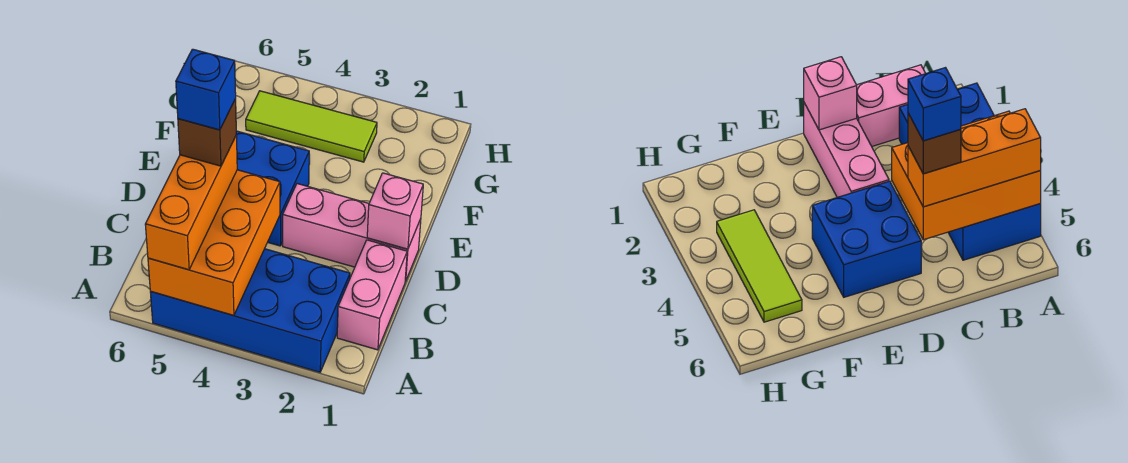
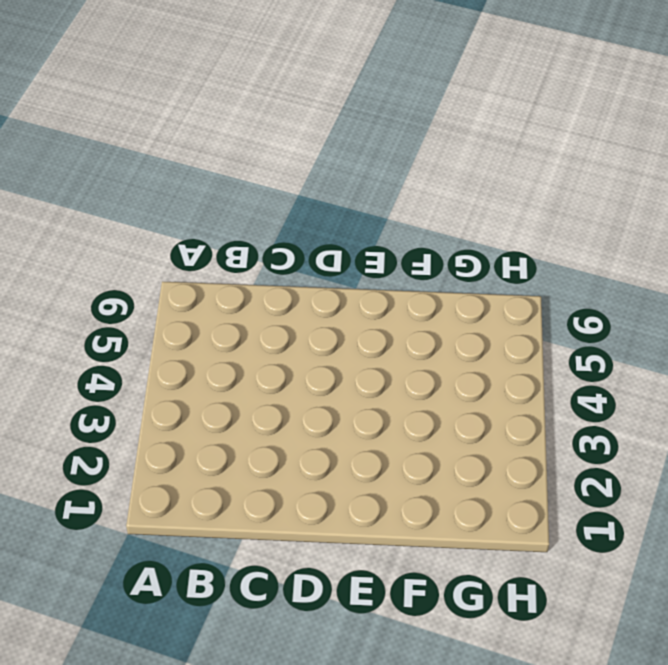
none -> blue 2x4 brick [150,249,350,372]
none -> pink 1x2 brick [337,240,407,350]

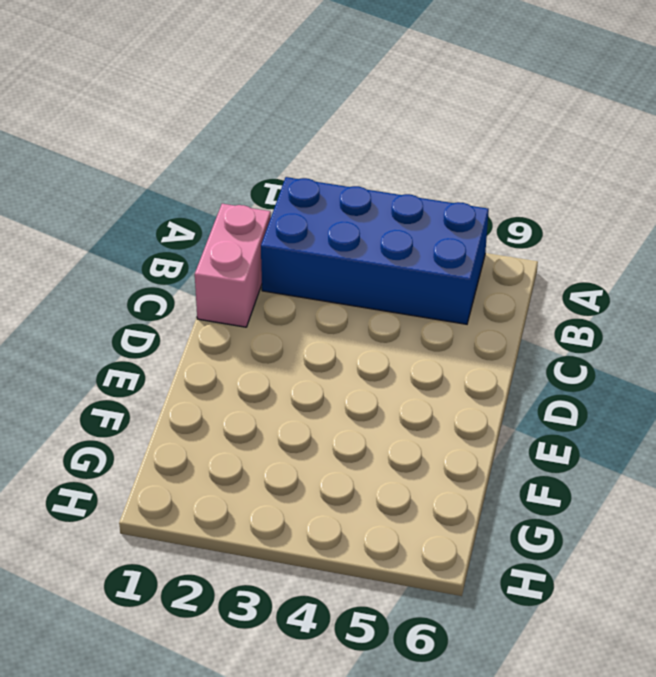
none -> pink 1x3 brick [283,184,421,281]
none -> blue 2x2 brick [236,131,309,246]

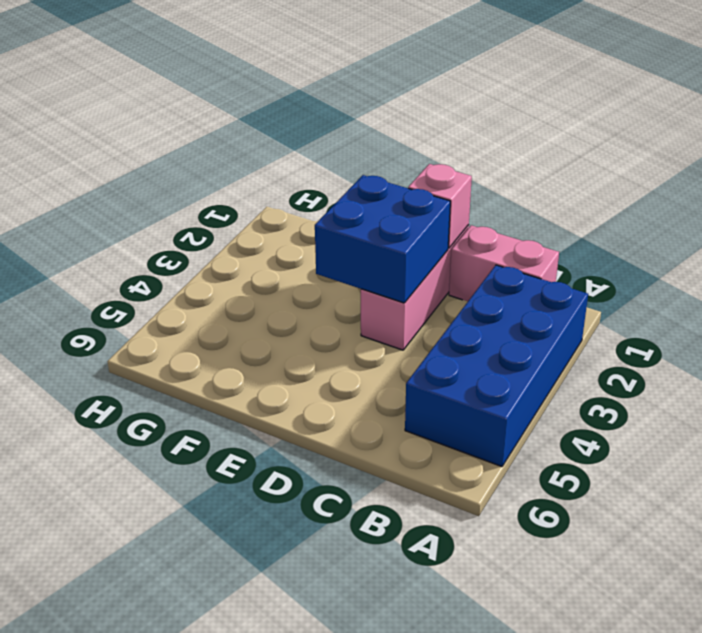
blue 2x2 brick [315,175,450,303] -> blue 2x2 brick moved to [236,131,309,246]
none -> lime 1x3 tile [246,91,377,162]
none -> orange 2x3 brick [148,170,280,315]

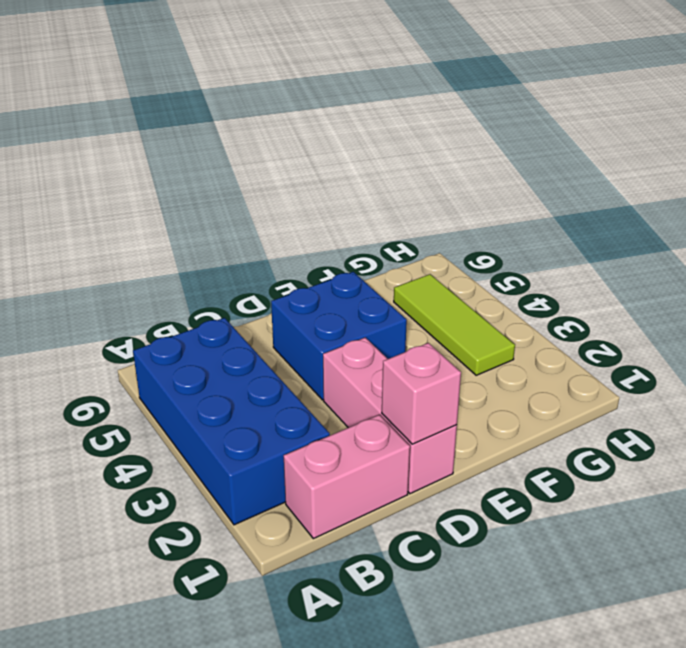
none -> orange 2x3 brick [148,170,280,315]
none -> orange 1x3 brick [145,135,237,270]

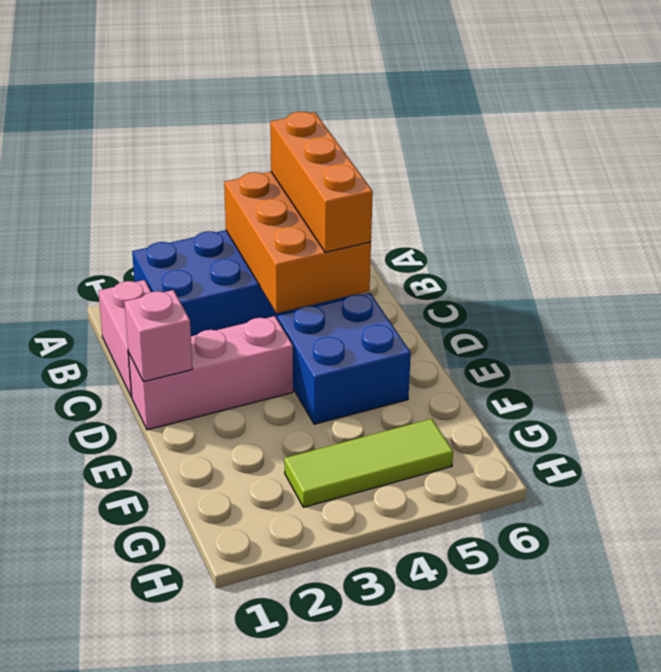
none -> brown 1x1 brick [178,99,236,166]
none -> blue 1x1 brick [176,49,236,130]

